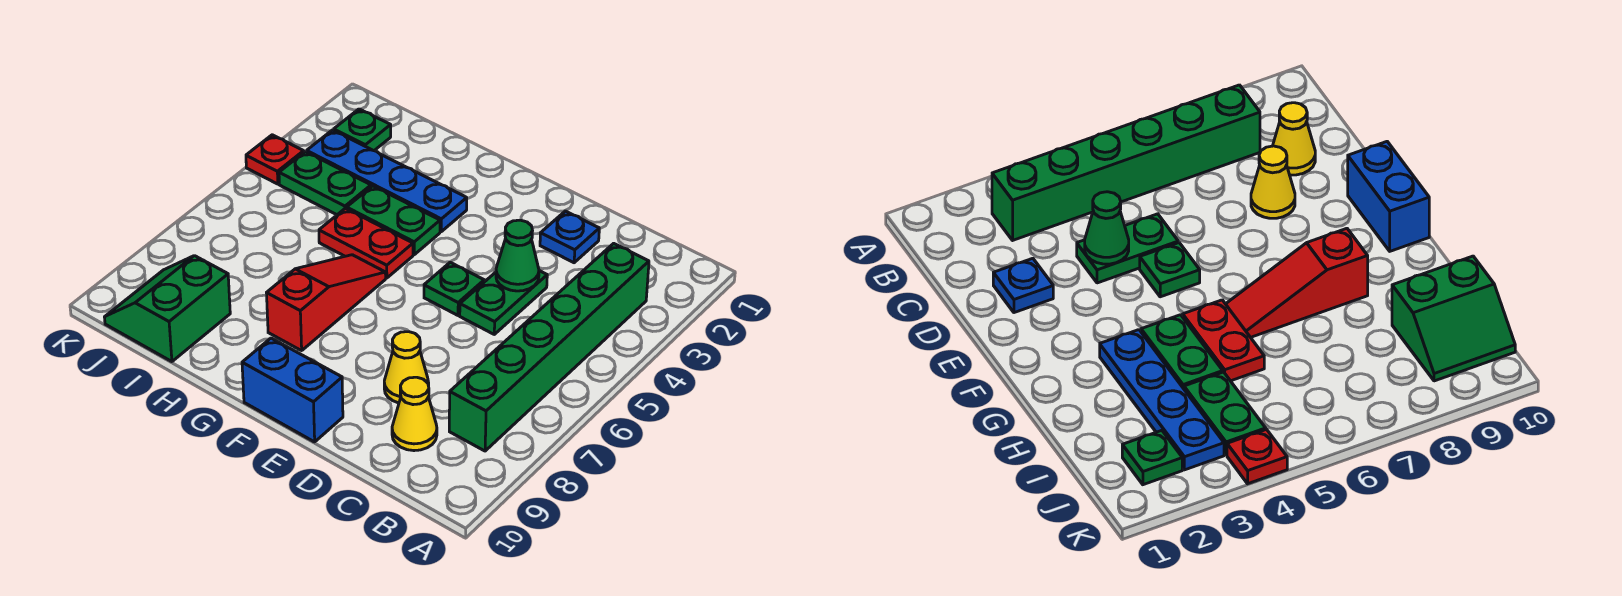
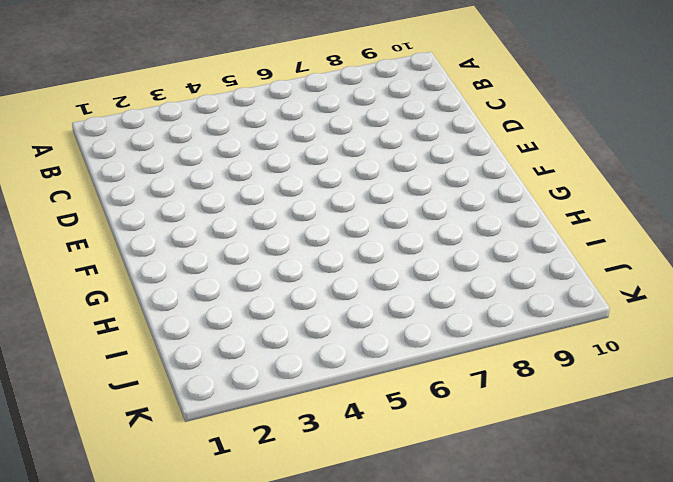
none -> green 1x6 brick [449,243,649,451]
none -> yellow 1x1 cone [392,377,437,451]
none -> blue 1x1 plate [540,211,599,263]

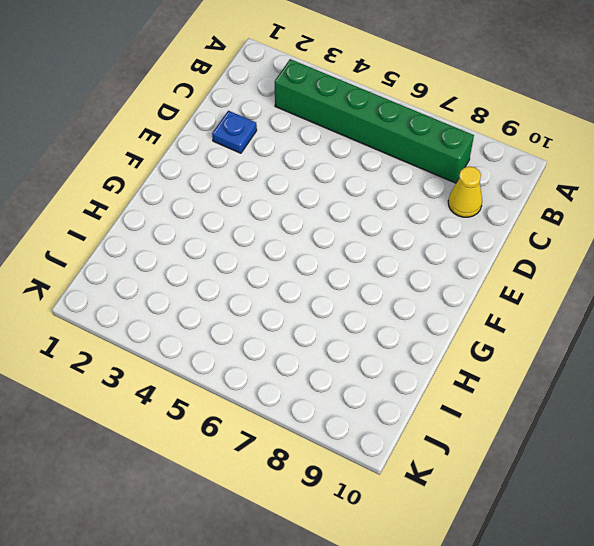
none -> green 1x2 plate [460,271,547,334]
none -> yellow 1x1 cone [384,332,429,403]
none -> green 1x1 plate [424,262,484,315]

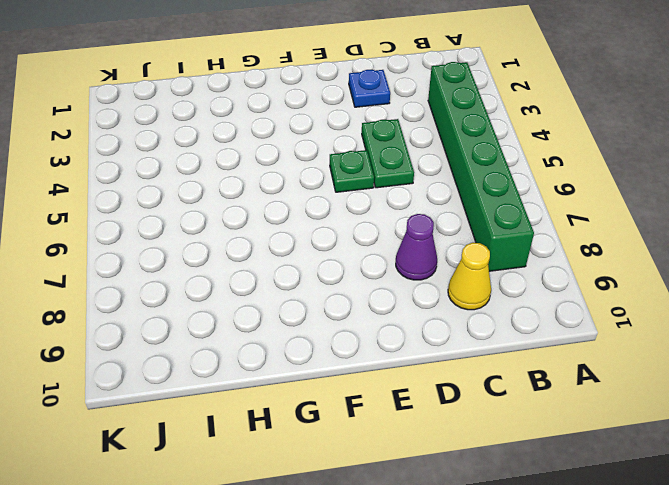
purple 1x1 cone [396,214,437,280] -> yellow 1x1 cone [384,332,429,403]
none -> blue 1x2 brick [242,338,343,442]
none -> blue 1x4 plate [307,130,467,232]
none -> green 1x2 plate [347,186,440,255]

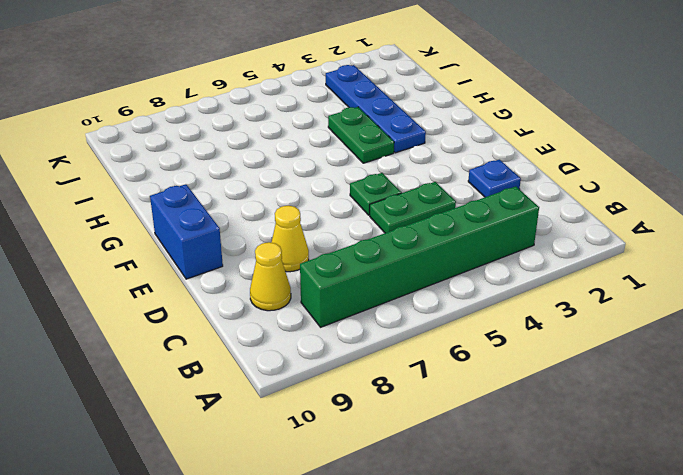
none -> red 1x2 plate [319,208,413,278]
none -> red 1x3 slope [267,255,386,351]
none -> green 1x2 plate [279,152,371,215]

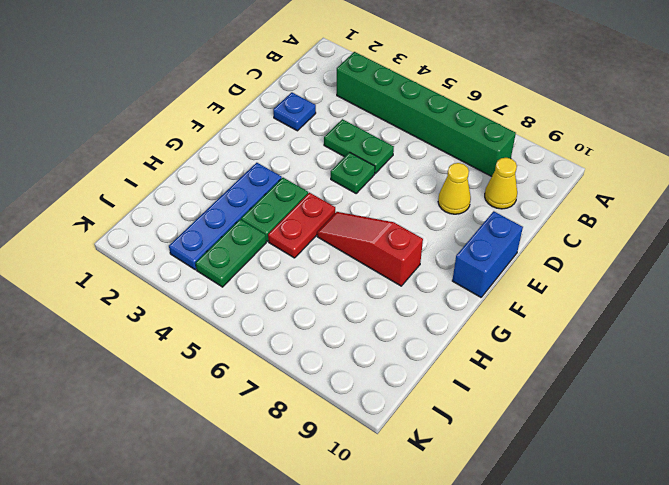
none -> green 2x2 slope [105,256,230,362]
none -> green 1x1 plate [334,109,391,151]
none -> red 1x1 plate [246,135,304,184]

